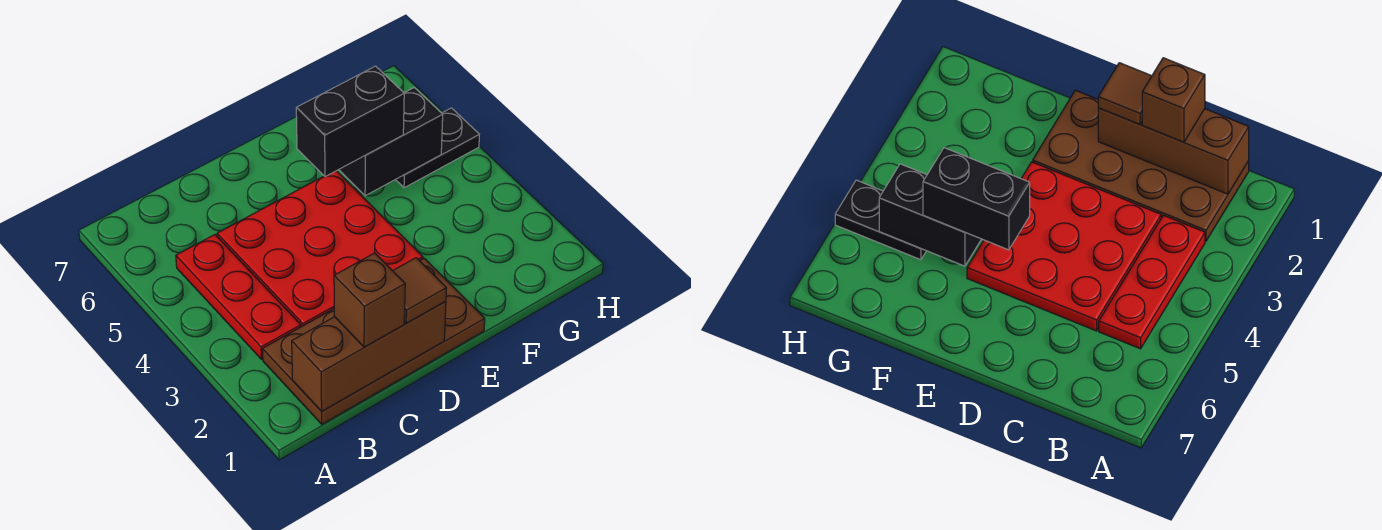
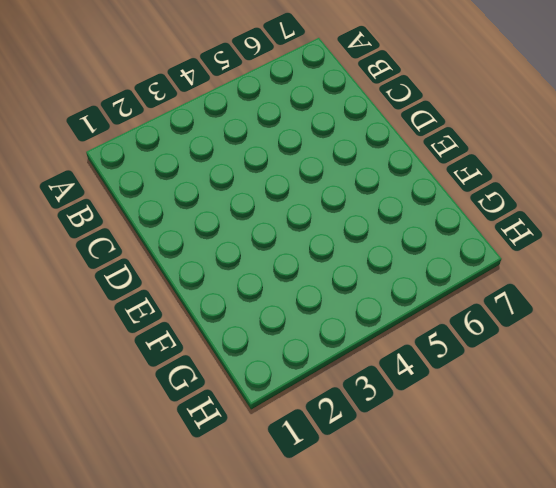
none -> brown 2x4 plate [263,258,485,424]
none -> red 1x3 plate [176,235,301,359]

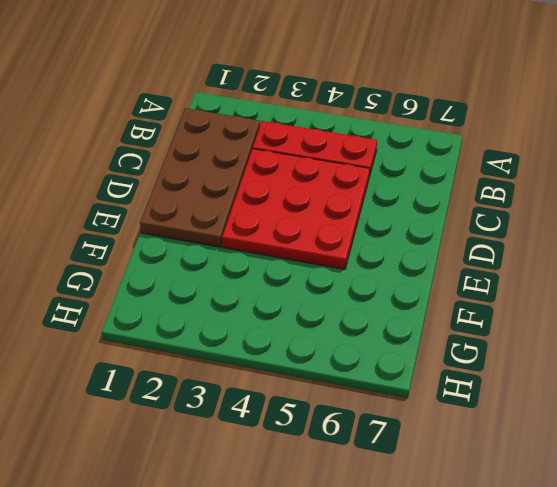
none -> black 1x2 plate [396,108,479,188]
none -> brown 1x3 brick [292,301,446,411]

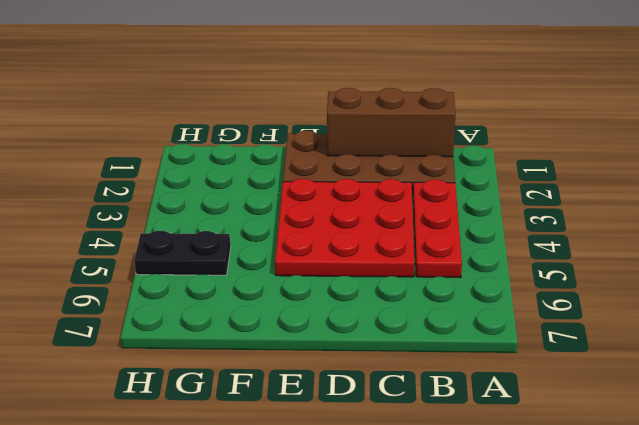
none -> black 1x2 brick [339,88,443,196]
none -> brown 1x1 brick [334,253,405,347]

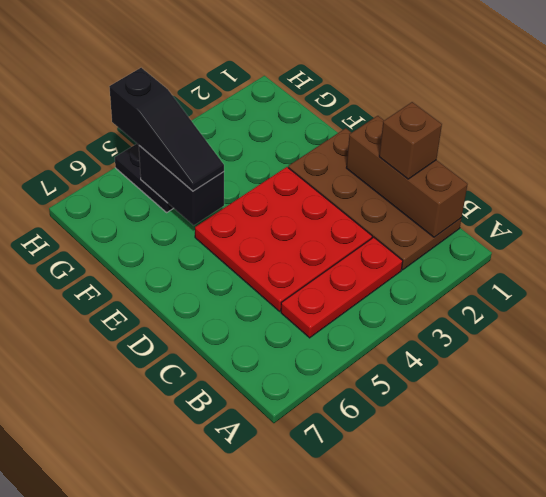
black 1x3 slope [109,68,224,191] -> black 1x2 brick [296,66,404,177]
none -> brown 1x1 tile [393,258,446,323]

